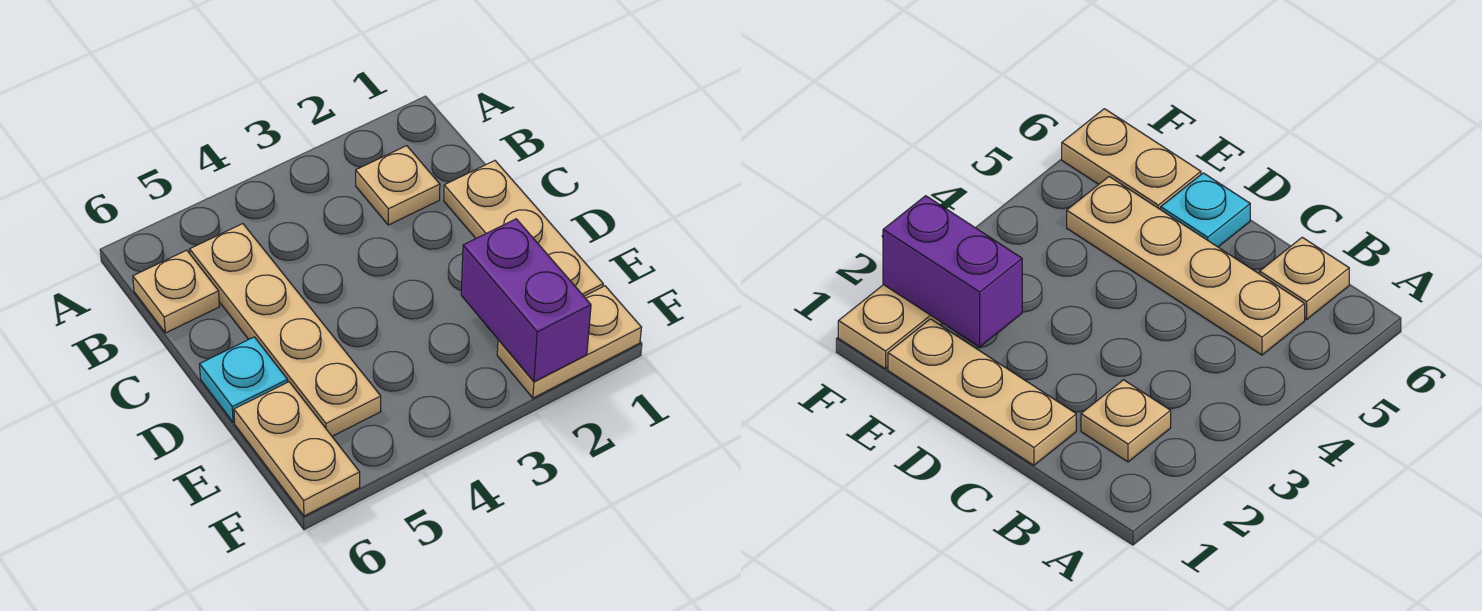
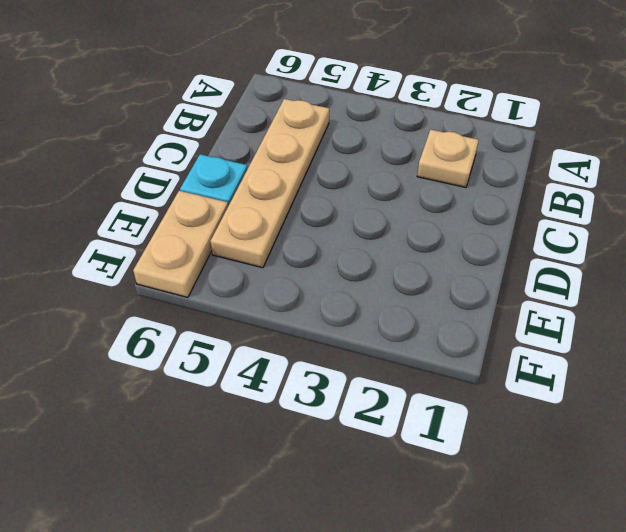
none -> tan 1x1 plate [133,250,220,333]
none -> tan 1x3 plate [444,161,603,296]

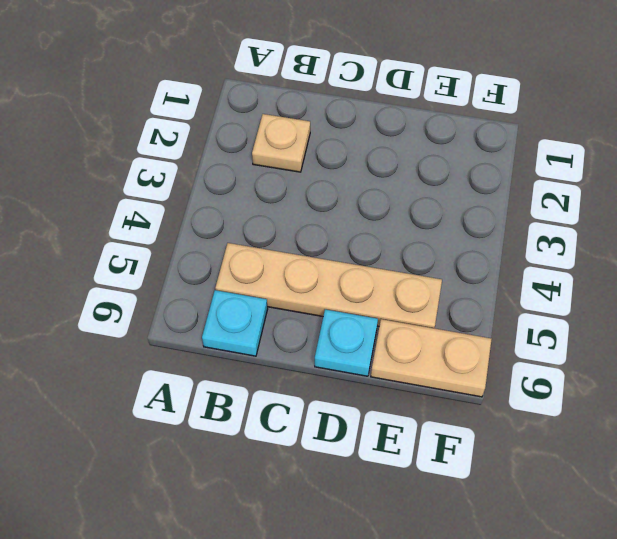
cyan 1x1 plate [202,290,268,356] -> tan 1x1 plate [133,250,220,333]
none -> tan 1x3 plate [444,161,603,296]
none -> tan 1x2 plate [497,286,642,398]

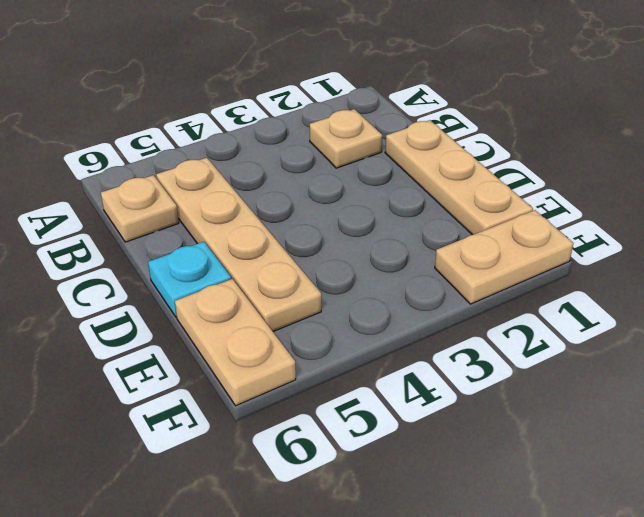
none -> purple 1x2 brick [461,219,591,382]

